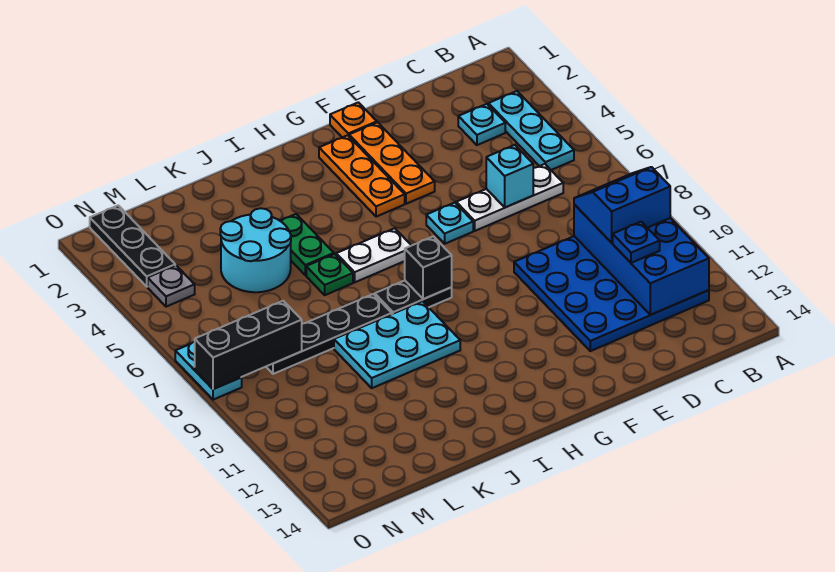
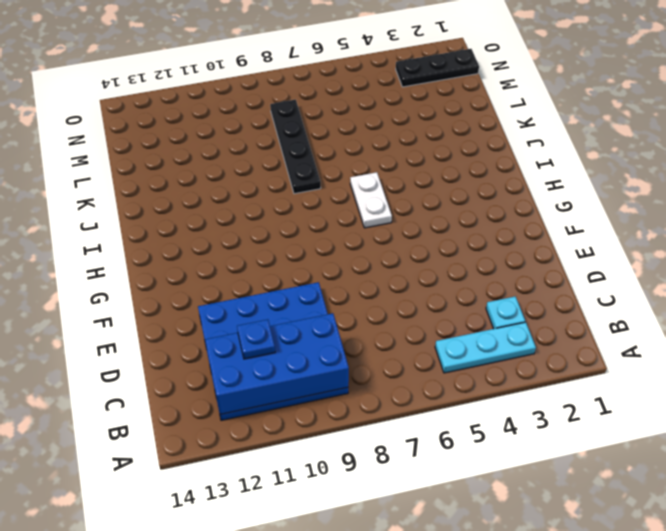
none -> white 1x3 plate [456,164,563,231]
none -> orange 1x1 plate [330,102,377,137]
none -> orange 1x3 plate [349,122,435,204]

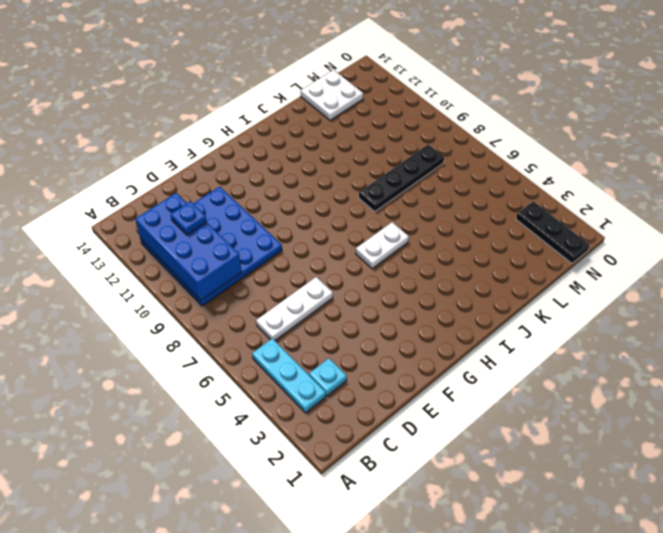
white 2x2 plate [301,70,363,120] -> none
none -> orange 1x1 plate [330,102,377,137]
none -> orange 1x3 plate [349,122,435,204]
none -> cyan 1x1 plate [426,203,473,244]

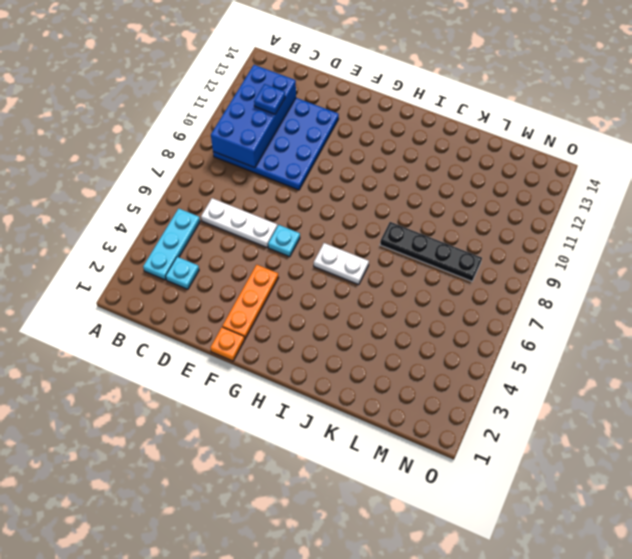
none -> orange 1x3 plate [319,135,405,217]
none -> black 1x2 plate [375,281,452,314]
none -> cyan 2x3 plate [334,301,460,388]

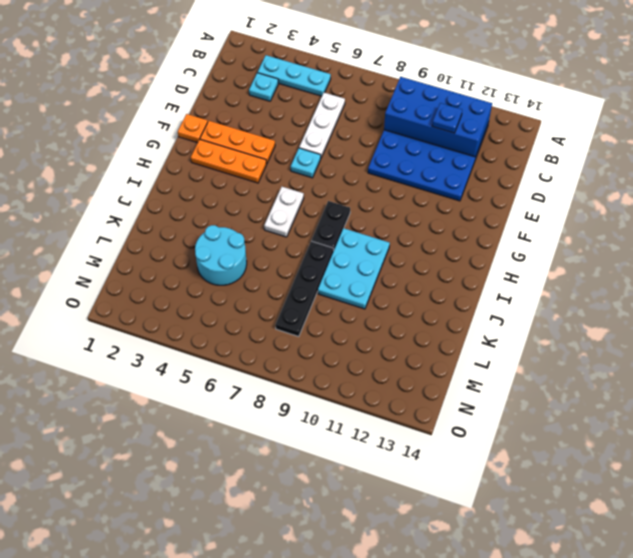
none -> green 1x2 plate [281,214,334,275]
none -> green 1x1 plate [306,254,353,295]
none -> black 1x3 plate [90,205,175,287]

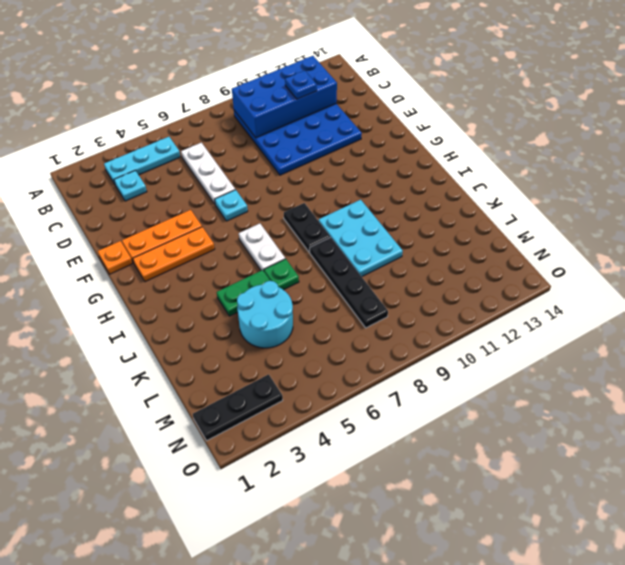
none -> grey 1x1 plate [148,265,195,307]
none -> cyan 1x2 plate [175,342,242,400]
none -> cyan 1x1 brick [486,145,533,207]

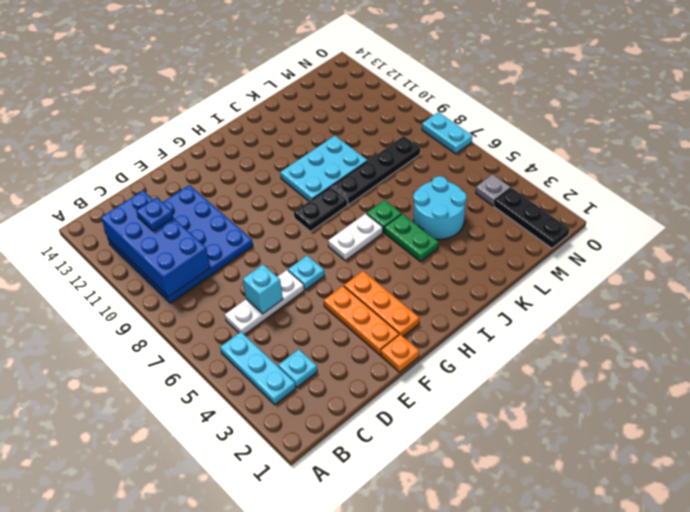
none -> black 1x1 brick [405,236,452,299]
none -> black 1x3 brick [195,301,302,389]
none -> blue 2x2 slope [574,167,670,243]

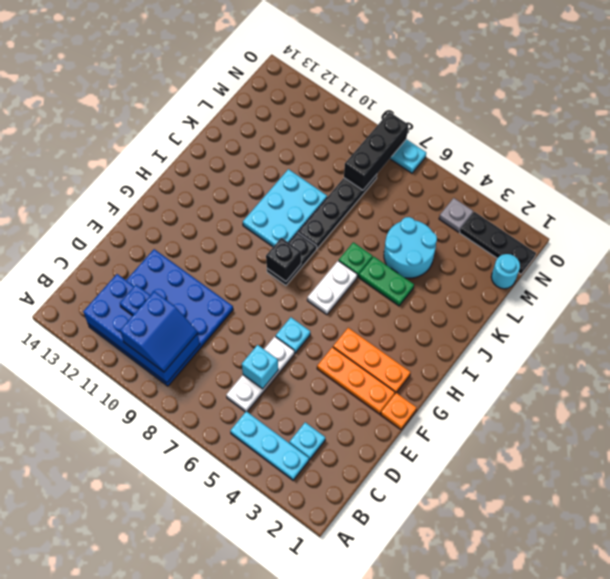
cyan 1x1 round brick [491,254,520,289] -> none

